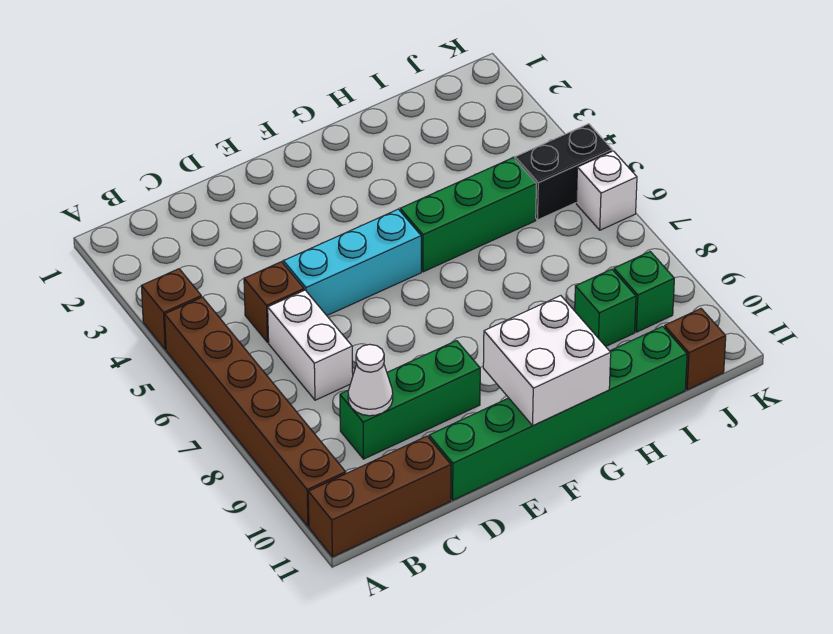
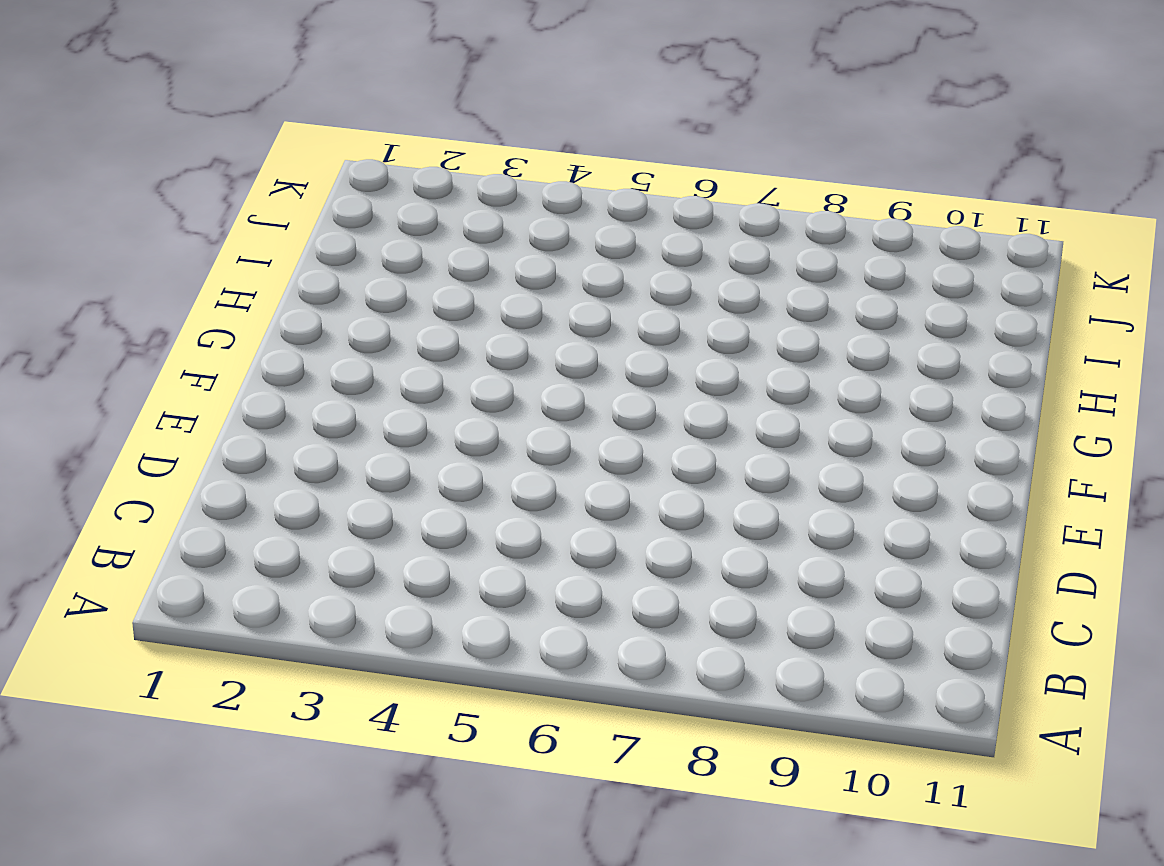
none -> brown 1x1 brick [141,269,201,350]
none -> brown 1x6 brick [165,297,346,526]
none -> brown 1x3 brick [308,436,451,557]

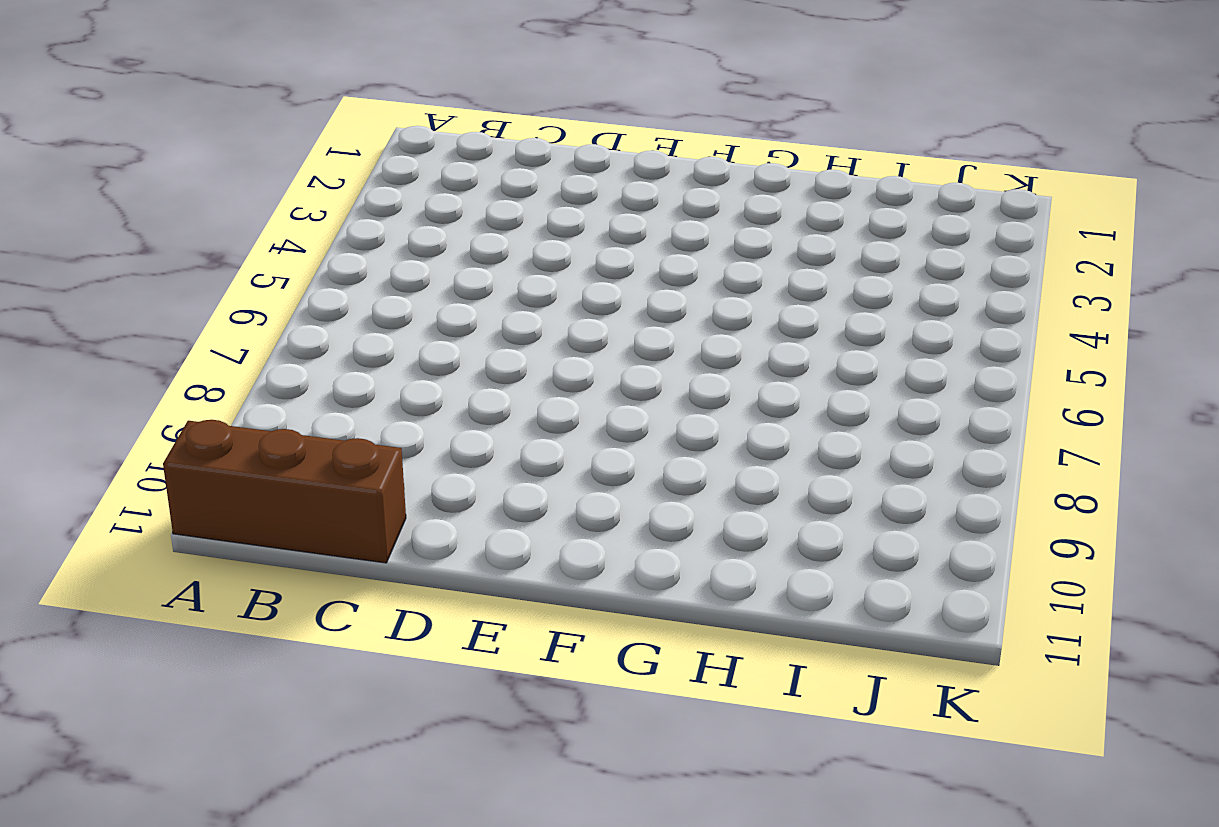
none -> brown 1x1 brick [141,269,201,350]
none -> brown 1x6 brick [165,297,346,526]
none -> brown 1x1 brick [244,262,304,342]

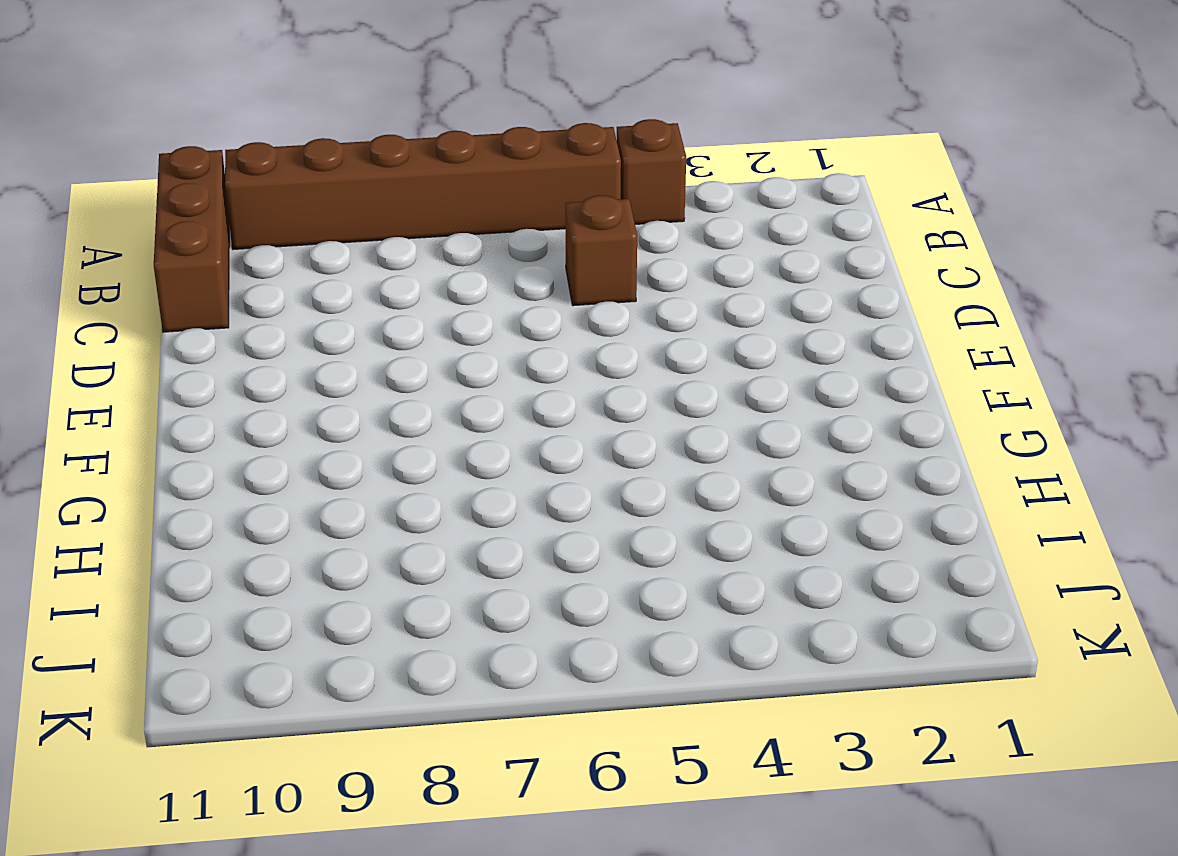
none -> white 1x2 brick [268,290,353,400]
none -> green 1x3 brick [340,341,480,459]
none -> cyan 1x3 brick [283,209,421,315]

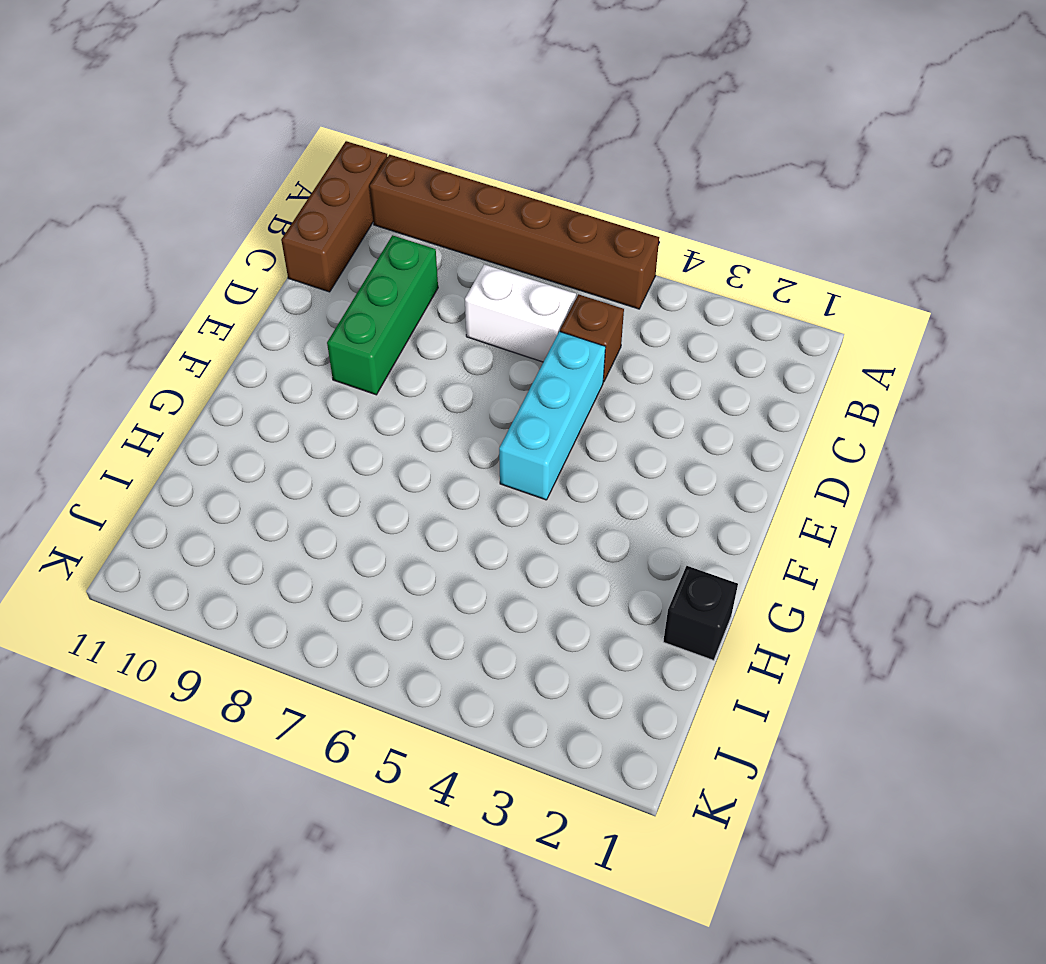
black 1x1 brick [663,566,738,660] -> none
none -> brown 1x1 brick [141,269,201,350]
none -> green 1x6 brick [429,326,687,500]
none -> green 1x3 brick [400,158,536,272]

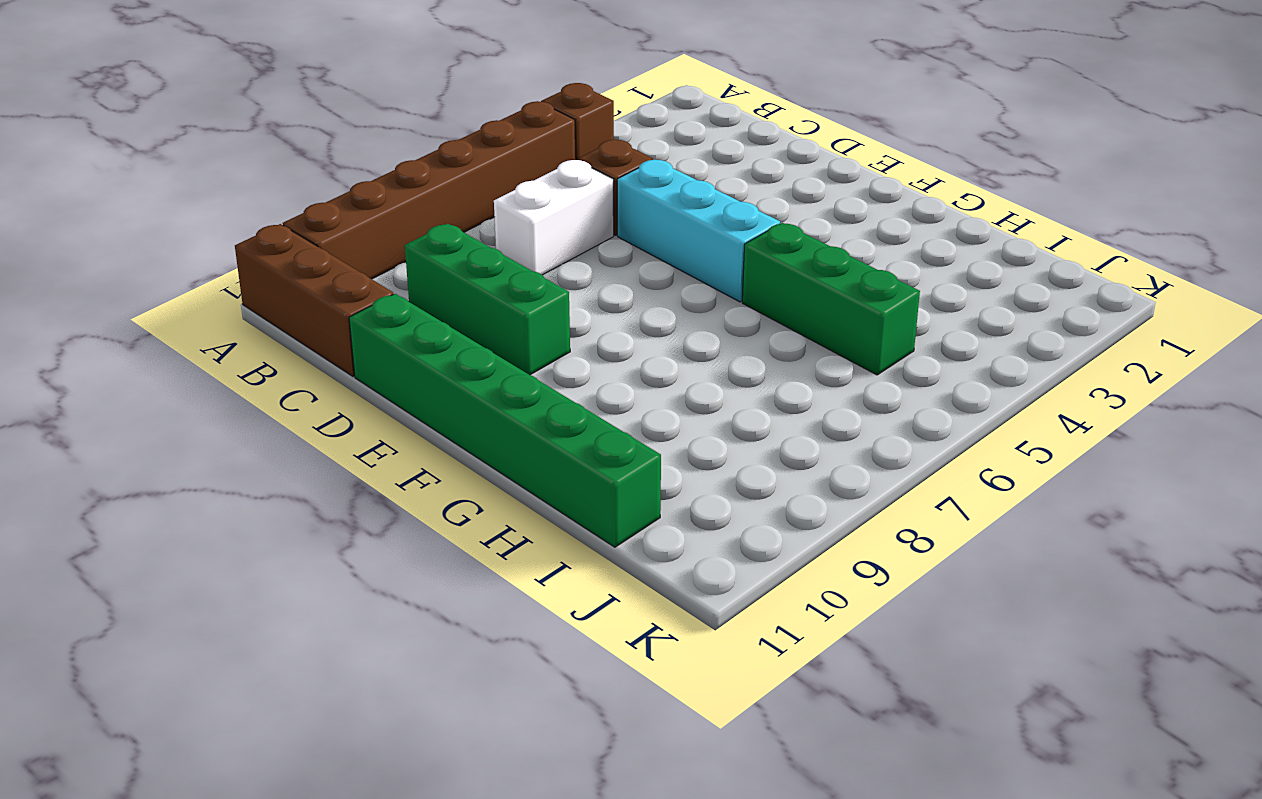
none -> green 1x1 brick [575,269,636,346]
none -> black 1x2 brick [515,124,612,220]
none -> green 1x1 brick [614,252,674,332]

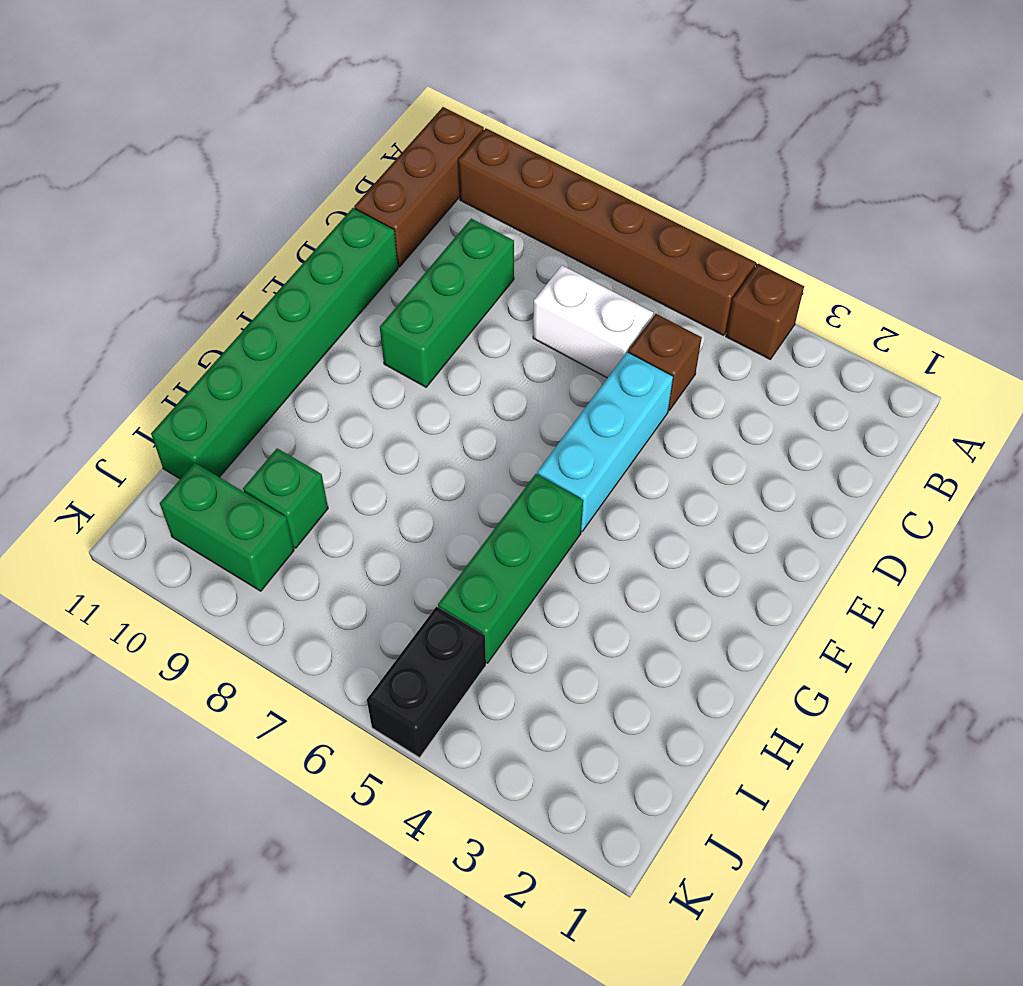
green 1x2 brick [160,463,294,591] -> green 1x1 brick [614,252,674,332]
none -> brown 1x1 brick [665,309,726,390]
none -> white 1x1 brick [576,151,637,230]
none -> white 1x1 cone [348,344,393,416]

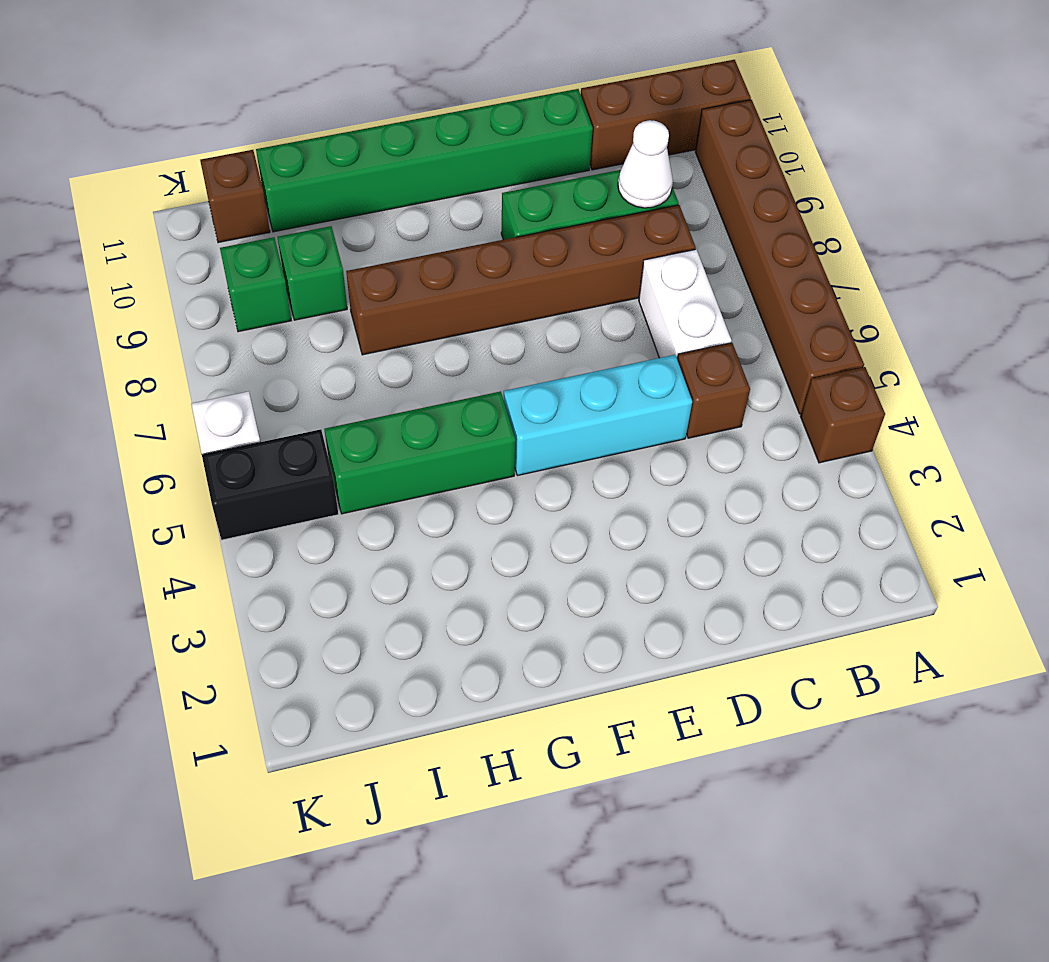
brown 1x6 brick [346,205,696,355] -> none
none -> white 2x2 brick [483,296,611,426]

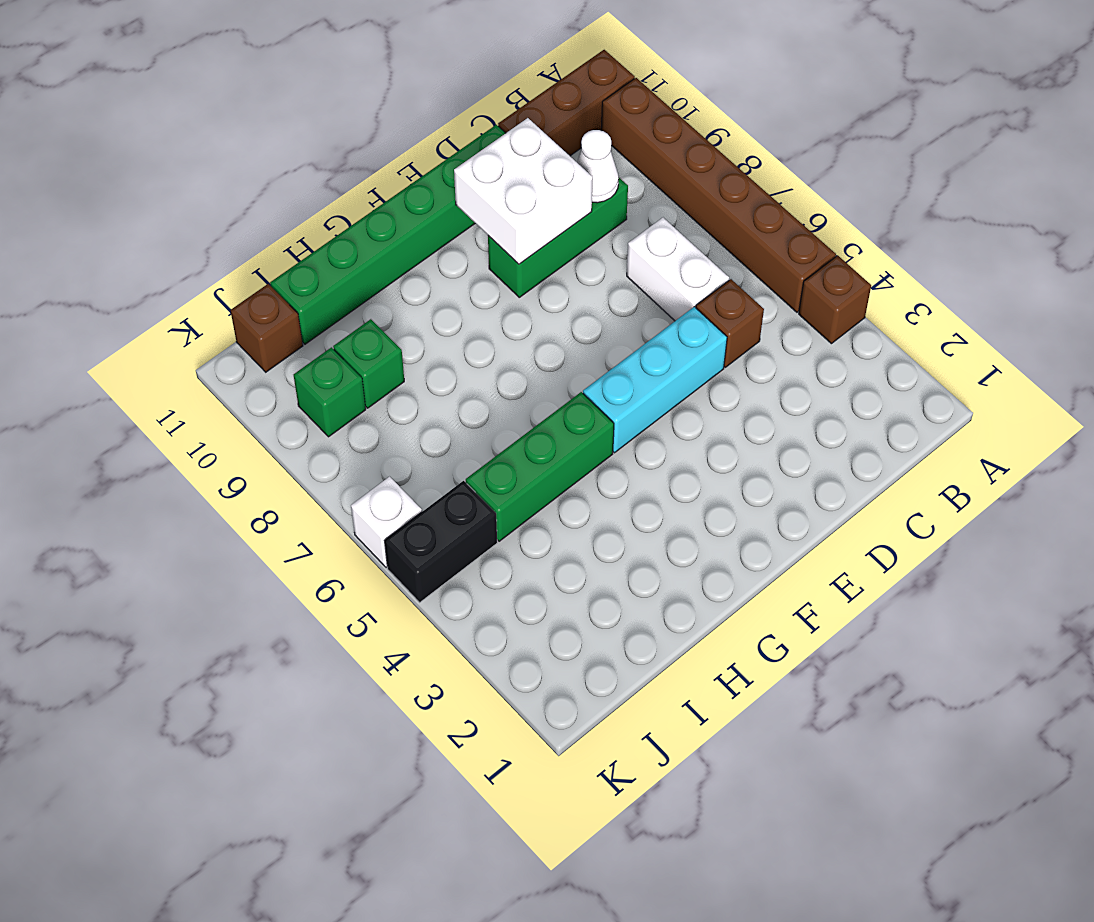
white 2x2 brick [454,118,593,264] -> white 2x2 brick moved to [483,296,611,426]

